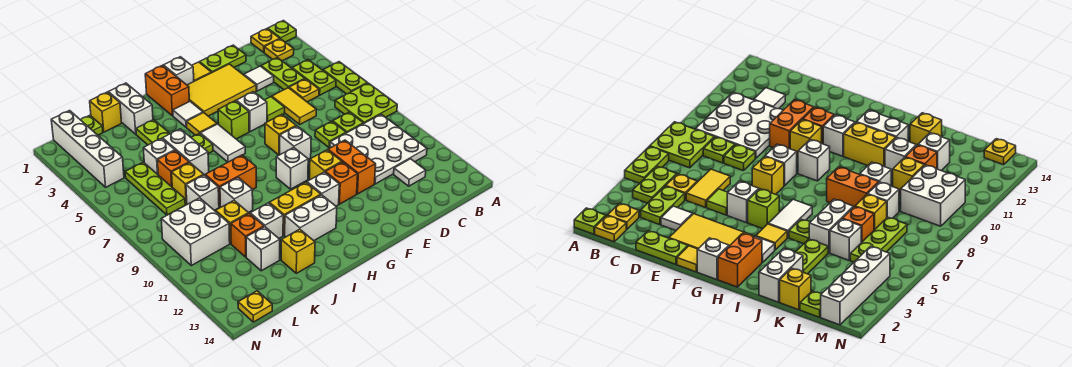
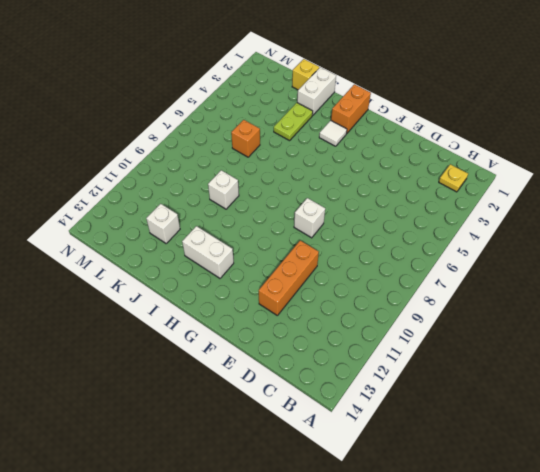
orange 1x3 brick [259,240,319,315] -> orange 1x2 brick [328,140,376,194]
none -> lime 1x1 plate [268,21,296,42]
none -> lime 1x2 plate [323,62,367,94]
none -> lime 2x2 plate [335,83,397,124]
none -> yellow 1x1 plate [251,29,280,52]

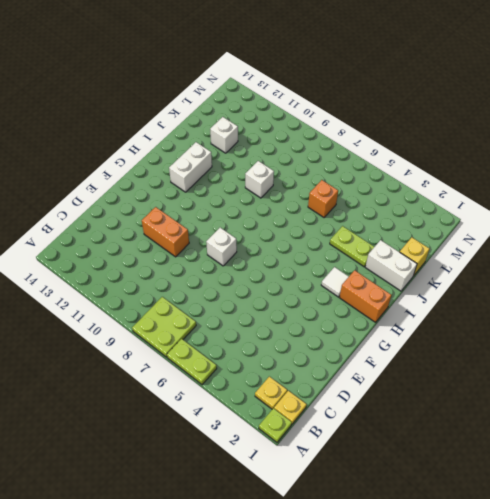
none -> lime 1x2 plate [292,60,336,95]
none -> white 3x3 plate [330,114,427,184]
none -> lime 1x2 plate [261,58,305,90]
none -> yellow 1x1 plate [289,79,319,102]

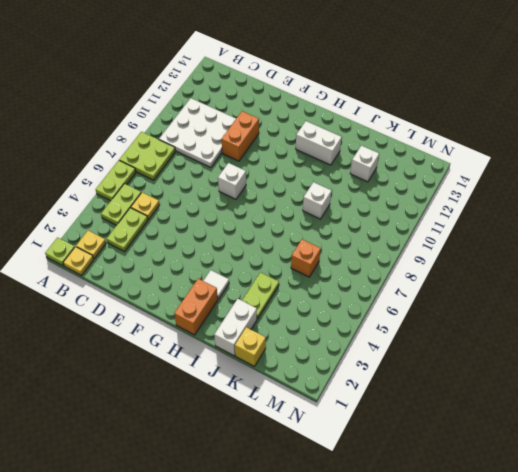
none -> lime 1x1 plate [332,112,363,133]
none -> white 1x1 tile [394,159,426,186]
none -> lime 1x2 plate [200,45,246,73]
none -> white 1x1 tile [244,66,274,91]

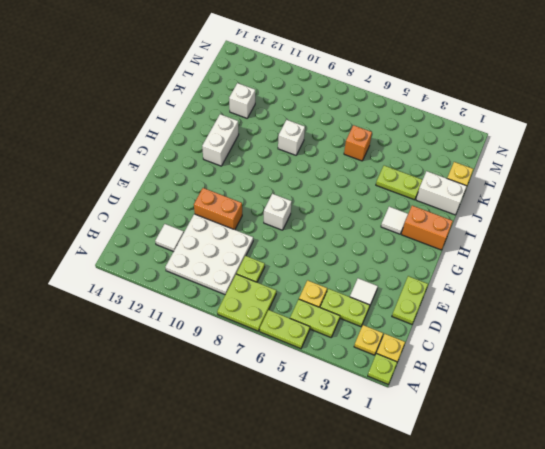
none -> yellow 1x2 tile [272,88,316,124]
none -> lime 1x1 plate [315,121,346,148]
none -> yellow 2x3 tile [187,64,256,116]
none -> lime 1x1 tile [265,97,285,122]

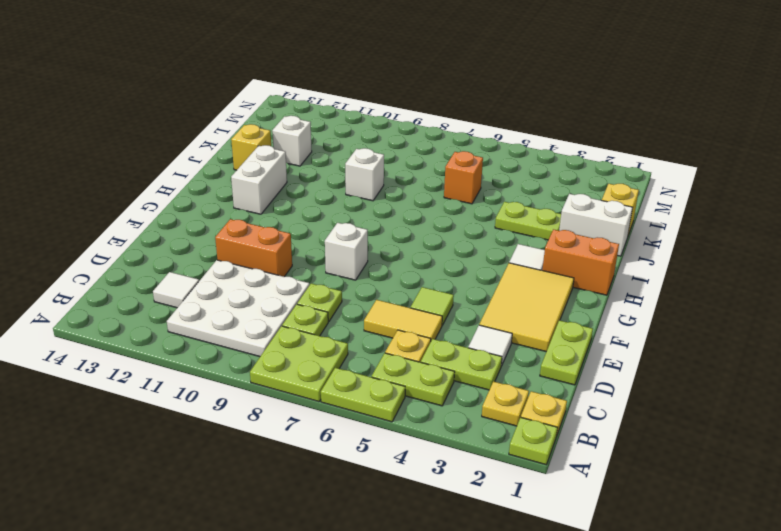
none -> yellow 1x1 tile [192,62,211,81]
none -> white 1x1 brick [236,92,267,132]
none -> yellow 1x1 brick [265,114,296,155]
none -> yellow 1x1 brick [309,150,342,180]

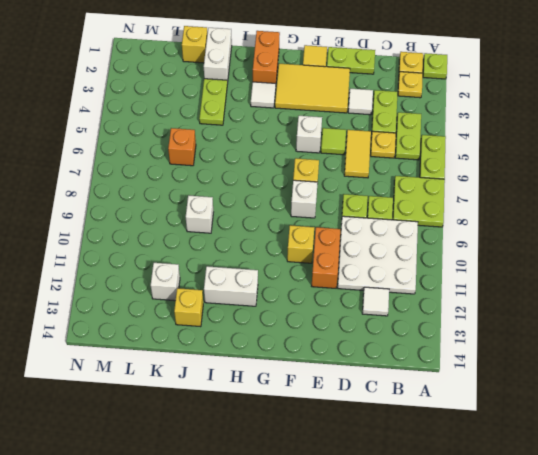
none -> orange 1x1 brick [325,162,358,204]
none -> white 1x1 brick [163,57,194,85]
none -> lime 1x1 brick [218,101,249,139]
none -> white 1x1 brick [276,148,308,189]

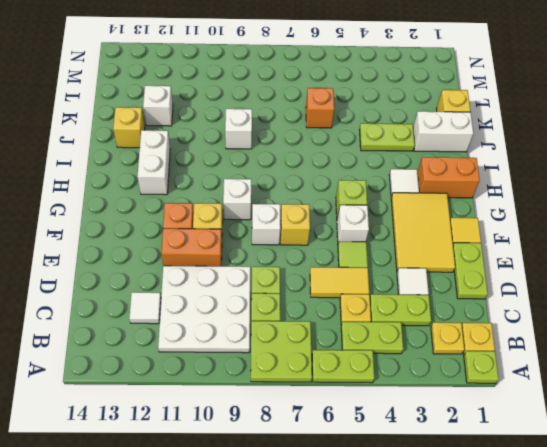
none -> white 1x1 brick [163,57,194,85]
none -> white 1x1 brick [307,172,339,206]
none -> yellow 1x1 tile [187,113,217,135]
none -> white 1x2 tile [200,124,245,162]

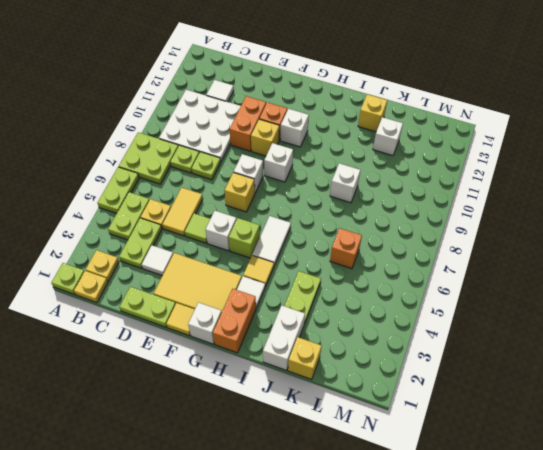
none -> yellow 1x2 brick [269,182,321,235]
none -> white 1x2 brick [285,195,337,241]
none -> lime 1x1 plate [191,133,213,154]
none -> orange 1x2 brick [205,155,256,207]

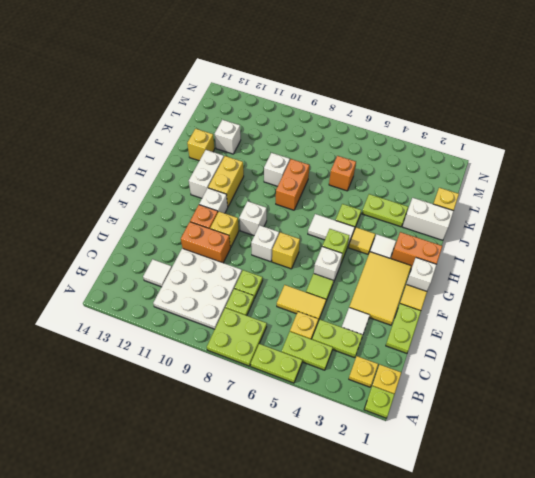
none -> white 1x2 brick [162,129,209,175]
none -> white 1x1 brick [250,203,283,238]
none -> white 1x1 brick [143,138,175,174]
none -> yellow 1x1 brick [172,163,204,205]

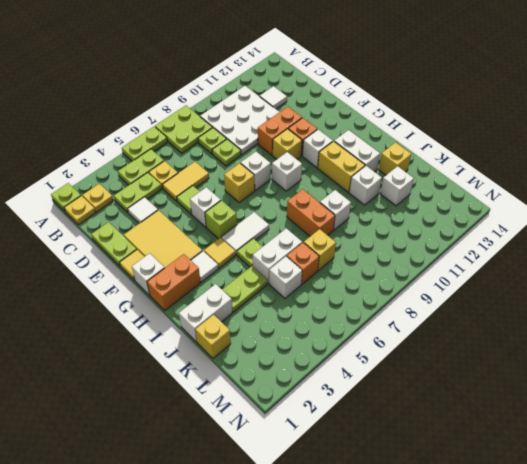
none -> white 1x1 brick [186,175,219,210]
none -> yellow 1x1 brick [216,201,249,244]
none -> orange 1x1 brick [231,213,264,257]
none -> lime 1x1 plate [81,115,103,135]

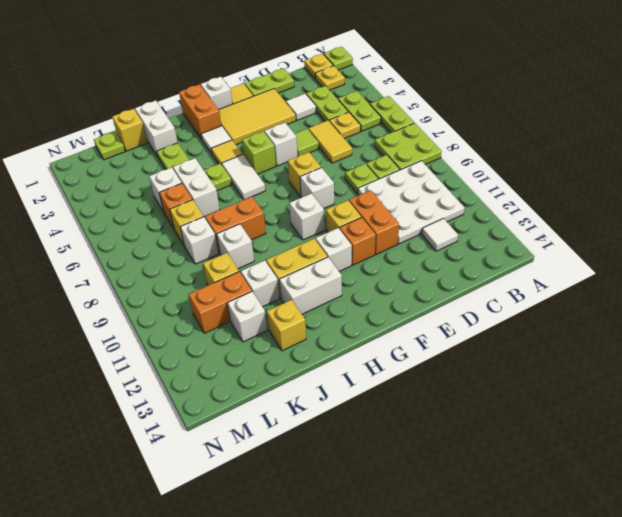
orange 1x2 brick [189,272,252,333] -> orange 1x1 brick [231,213,264,257]
none -> lime 1x3 plate [125,162,185,215]
none -> white 2x2 brick [161,198,230,266]
none -> white 1x4 brick [51,111,124,187]
none -> yellow 1x1 plate [238,291,272,322]

